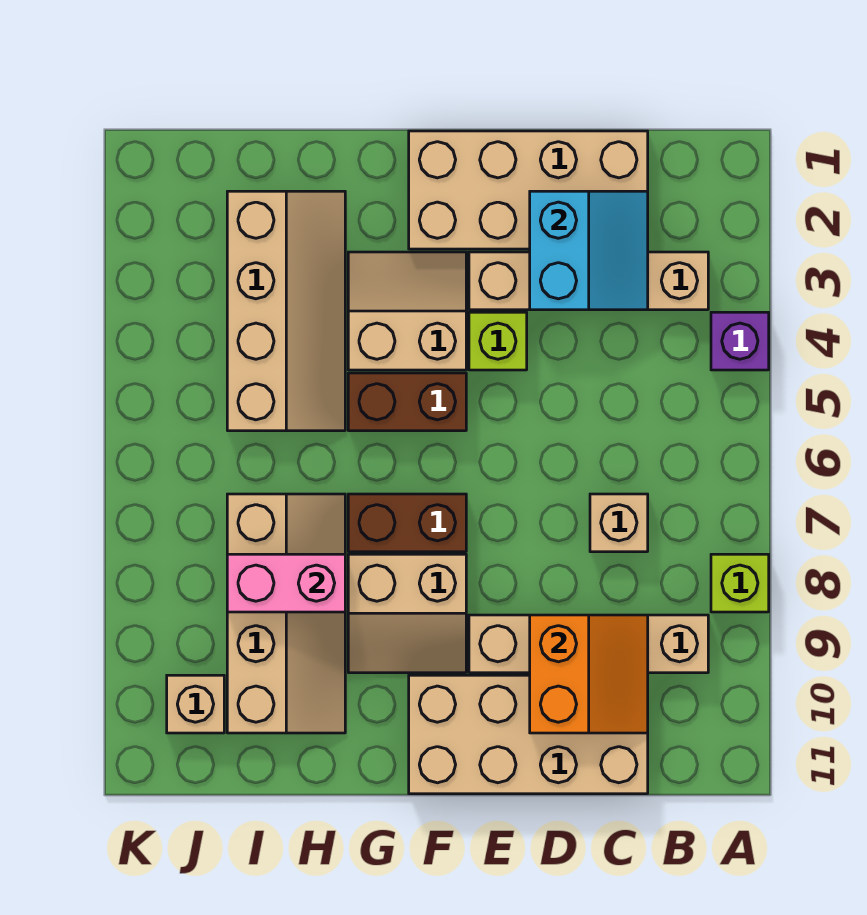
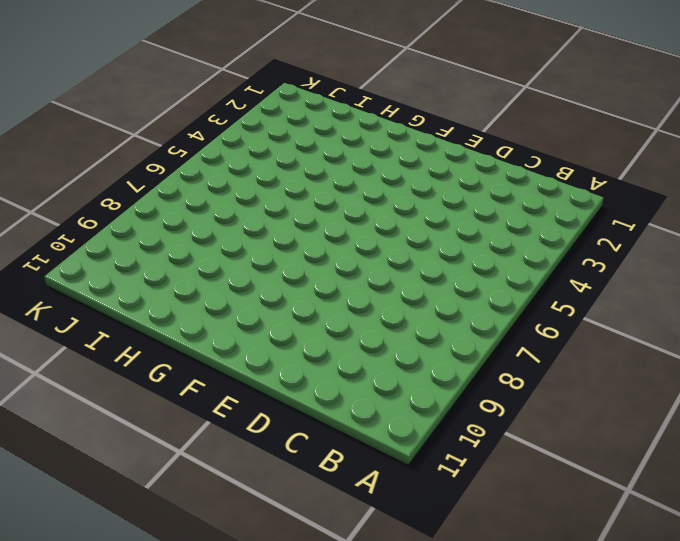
none -> purple 1x1 brick [711,312,769,370]
none -> lime 1x1 brick [711,554,769,612]
none -> tan 1x4 brick [469,252,708,310]

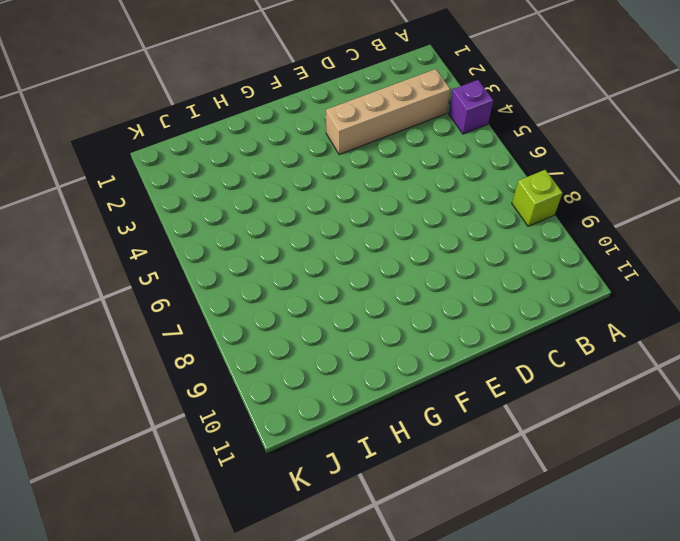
none -> tan 1x4 brick [469,615,708,673]
none -> tan 2x4 brick [409,131,648,249]
none -> tan 1x1 brick [590,494,648,552]

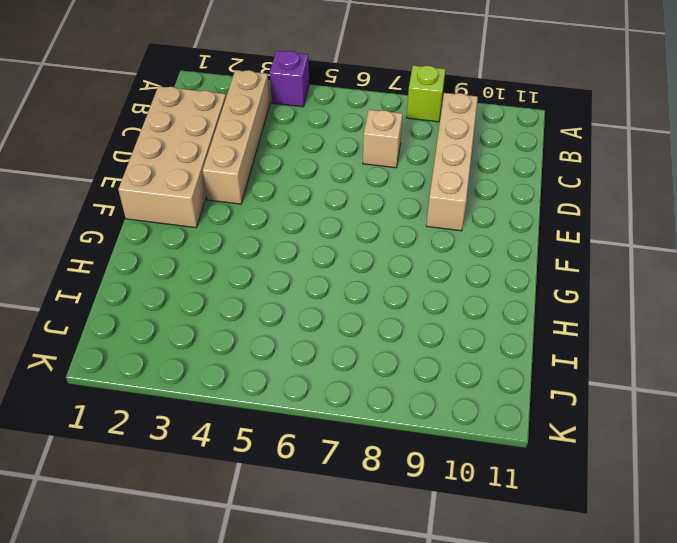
none -> tan 2x4 brick [409,675,648,794]
none -> lime 1x1 brick [469,312,527,370]
none -> tan 2x2 slope [348,252,466,370]

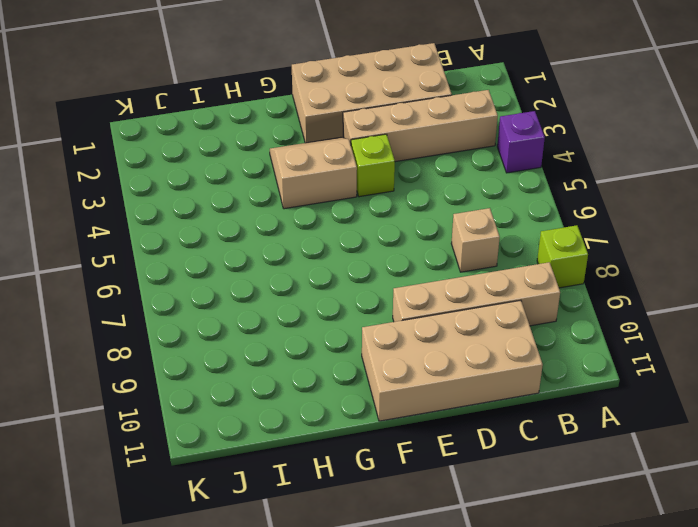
none -> brown 1x2 brick [348,373,466,431]
none -> brown 1x2 brick [348,494,466,552]
none -> tan 2x2 slope [348,554,466,673]

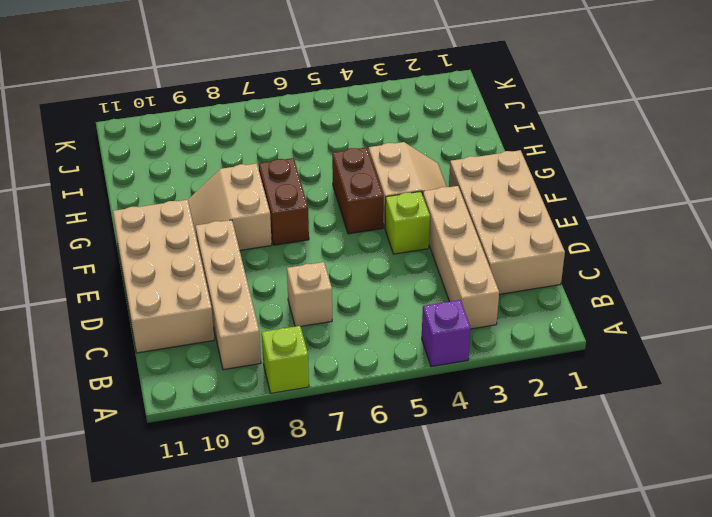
none -> tan 2x4 slope [227,191,345,431]
none -> tan 2x4 slope [227,494,345,733]
none -> tan 1x1 brick [167,675,224,733]

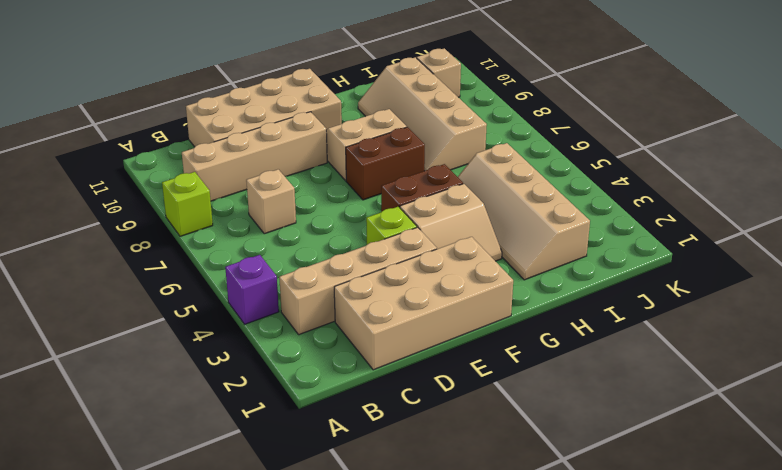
none -> cyan 2x2 slope [530,191,648,310]
none -> orange 2x2 slope [530,615,648,733]
none -> pink 1x2 brick [227,554,345,612]

